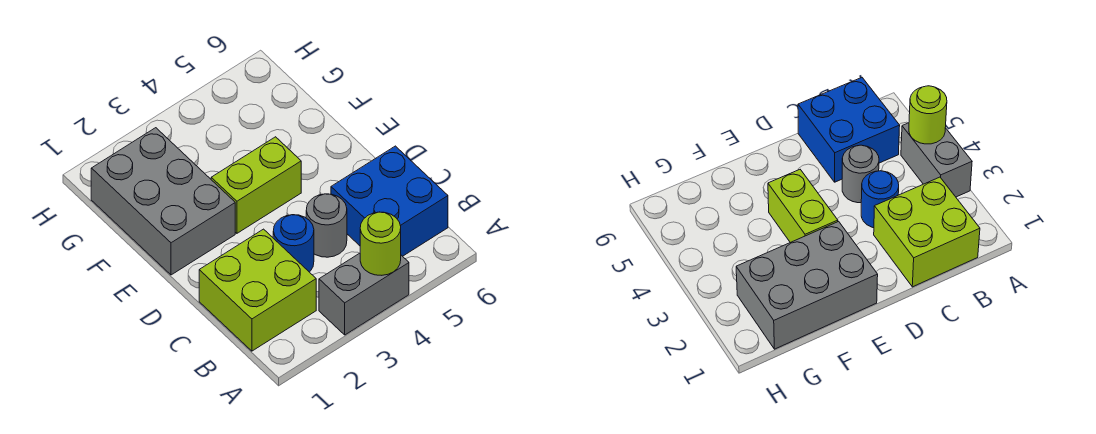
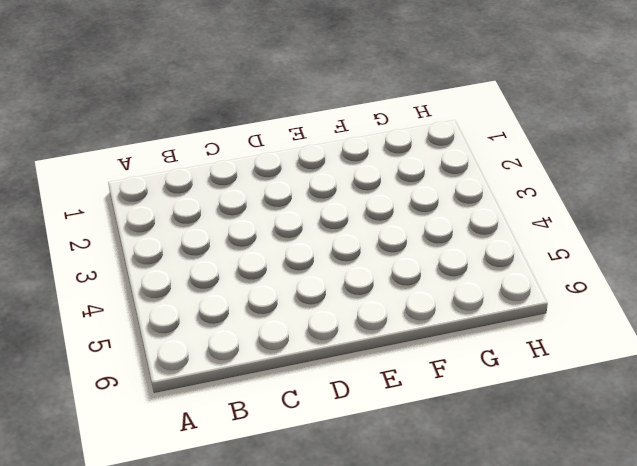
none -> grey 1x2 brick [319,253,409,335]
none -> lime 2x2 brick [199,229,316,351]

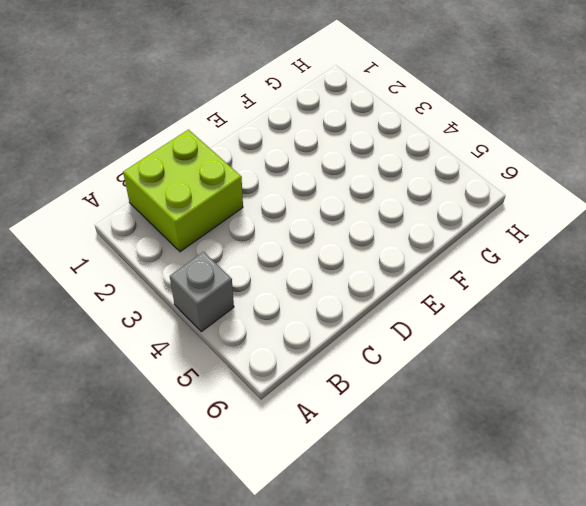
grey 1x1 brick [170,252,234,332] -> grey 1x2 brick [319,253,409,335]
none -> blue 2x2 brick [331,146,448,256]
none -> blue 1x1 round brick [273,215,314,272]

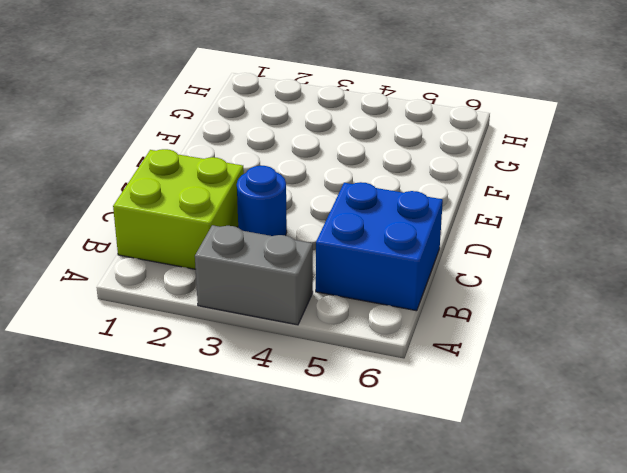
none -> grey 1x1 round brick [306,194,347,257]
none -> grey 2x3 brick [91,128,235,275]

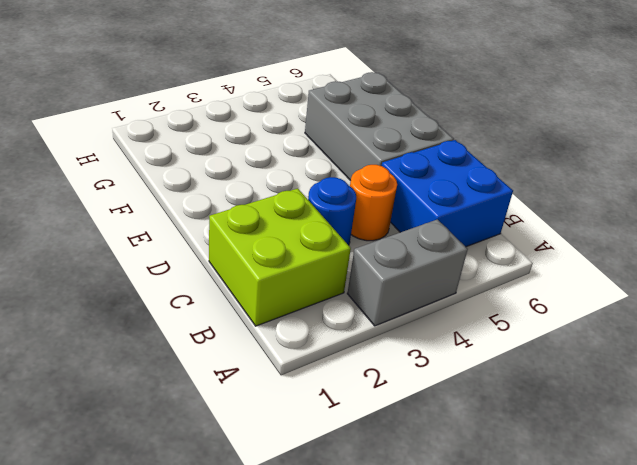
orange 1x1 round brick [350,165,397,241] -> grey 1x1 round brick [306,194,347,257]
grey 2x3 brick [305,72,454,181] -> grey 2x3 brick moved to [91,128,235,275]
none -> lime 1x2 brick [211,137,301,233]
none -> lime 1x1 round brick [360,212,401,275]

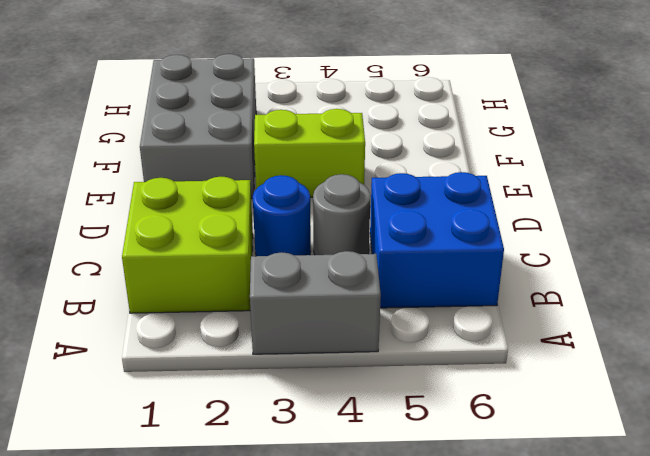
none -> lime 1x1 round brick [360,212,401,275]

